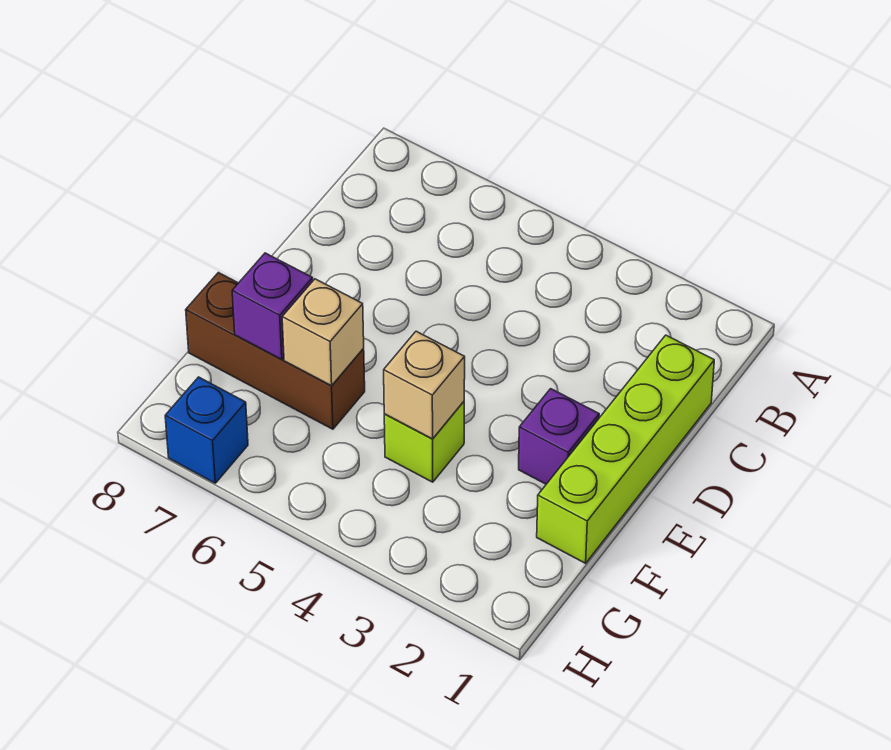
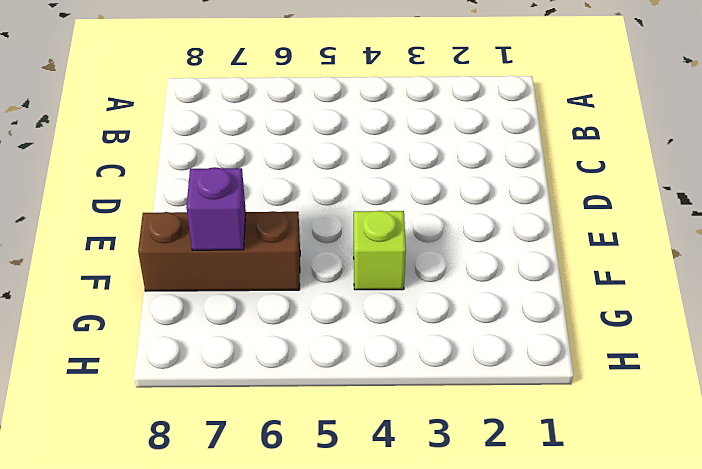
none -> lime 1x4 brick [537,335,714,563]
none -> purple 1x1 brick [519,389,599,484]

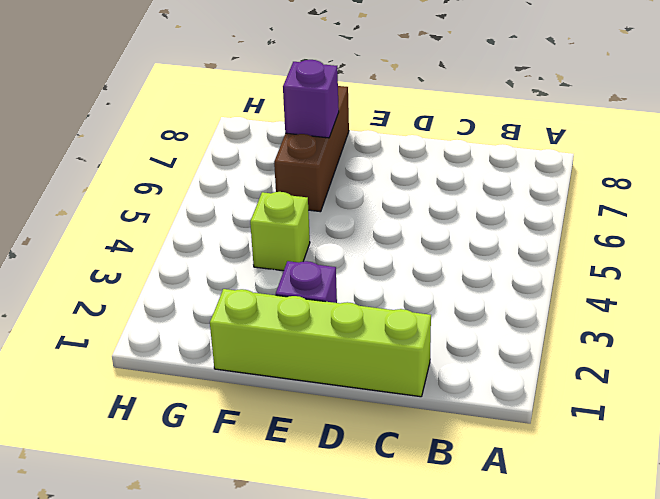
none -> blue 1x1 brick [165,377,248,483]
none -> tan 1x1 brick [384,331,465,439]

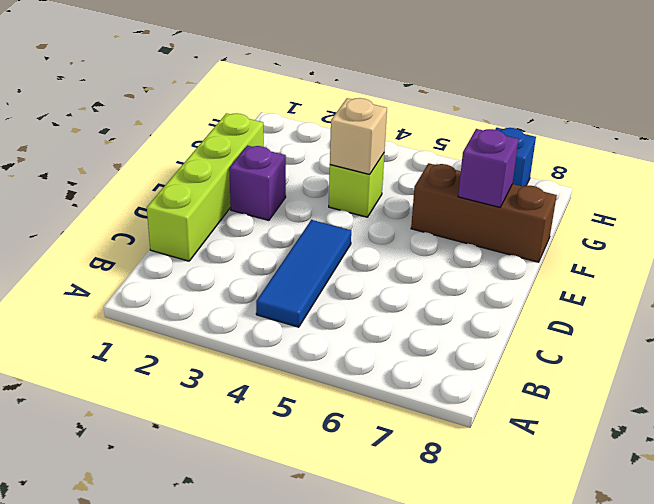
blue 1x3 tile [256,220,351,327] -> none
none -> tan 1x1 brick [282,279,364,386]

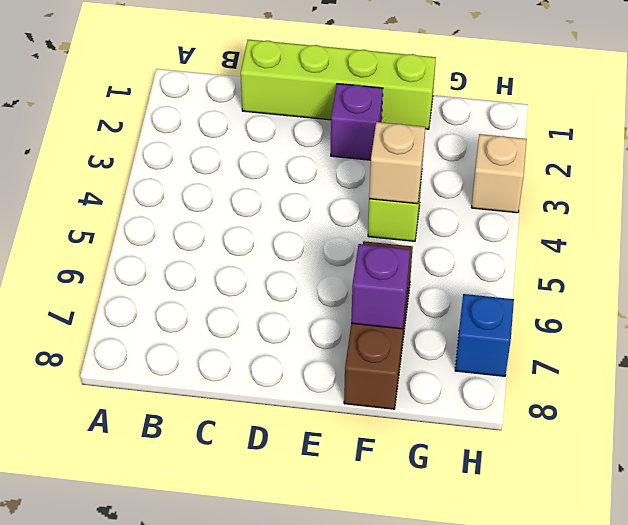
tan 1x1 brick [471,134,527,213] -> tan 1x1 brick moved to [282,279,364,386]

